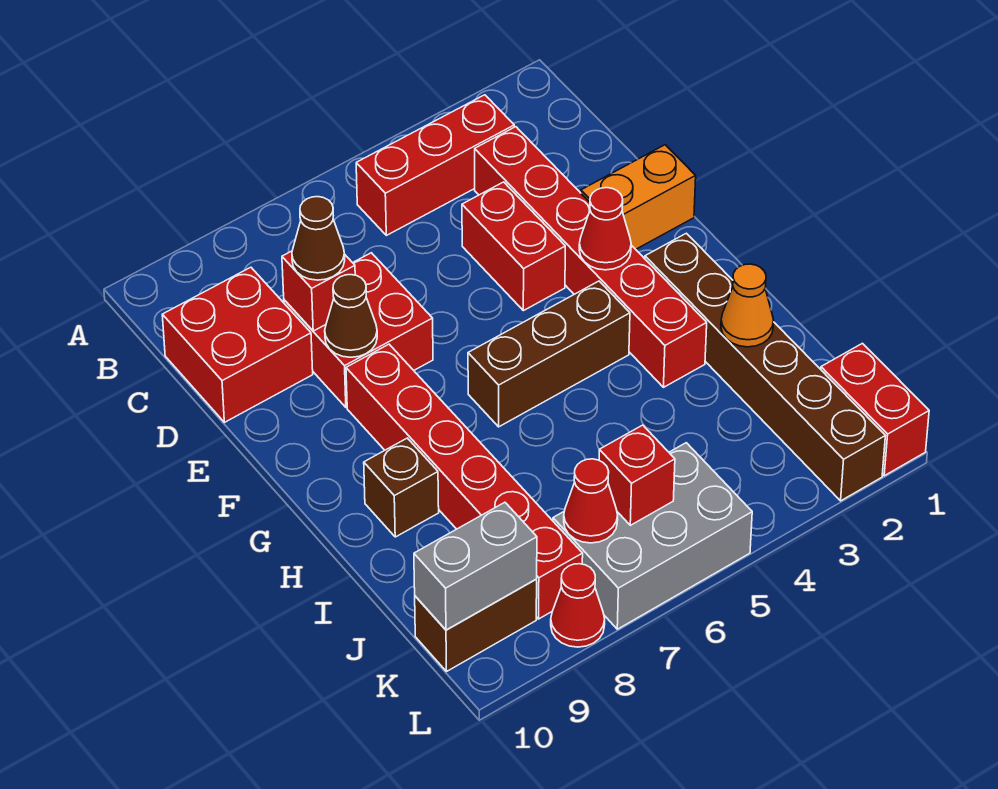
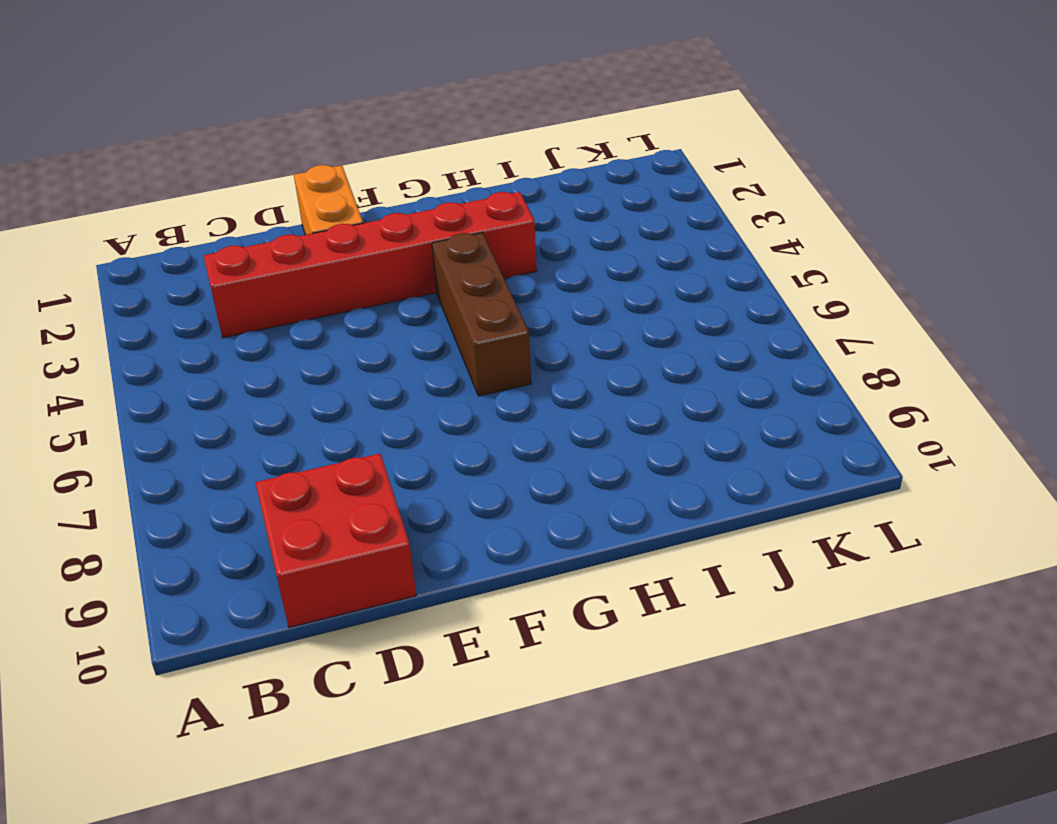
none -> red 1x3 brick [356,95,514,235]
none -> red 1x2 brick [462,182,565,311]
none -> red 2x2 brick [284,253,433,407]

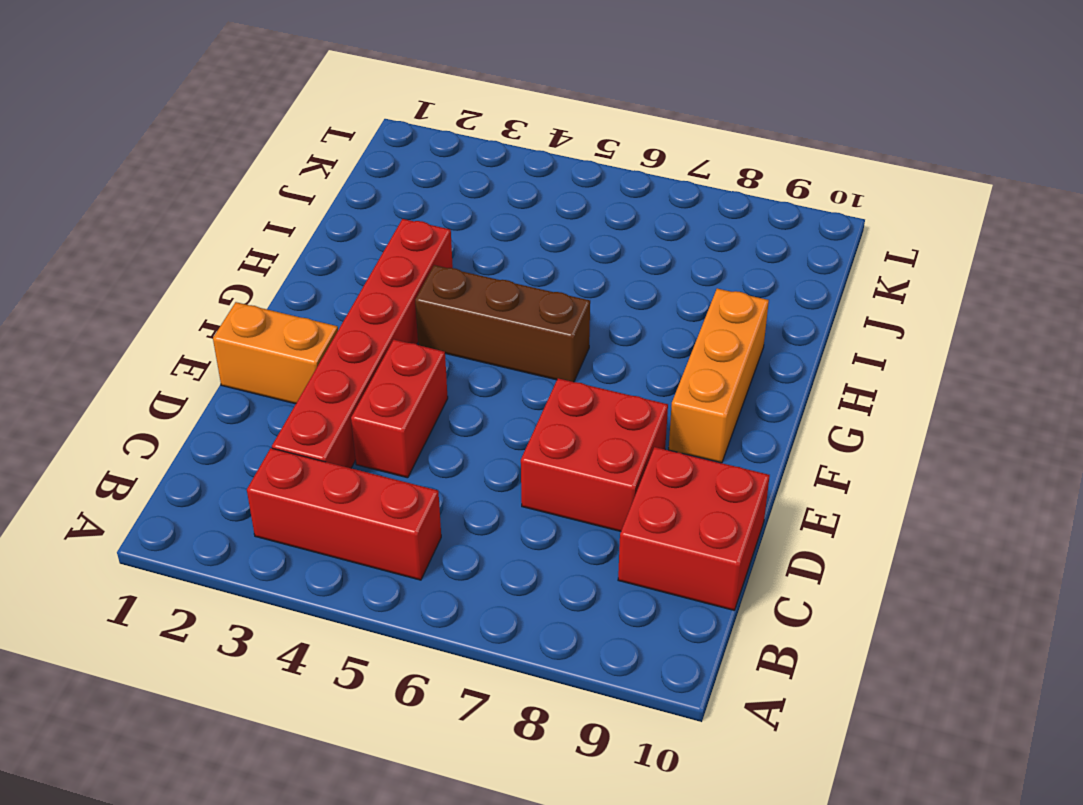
orange 1x3 brick [669,289,769,463] -> brown 1x1 brick [364,438,439,537]
none -> red 1x6 brick [346,344,583,619]
none -> brown 1x6 brick [645,233,885,501]
none -> red 1x2 brick [821,343,929,476]

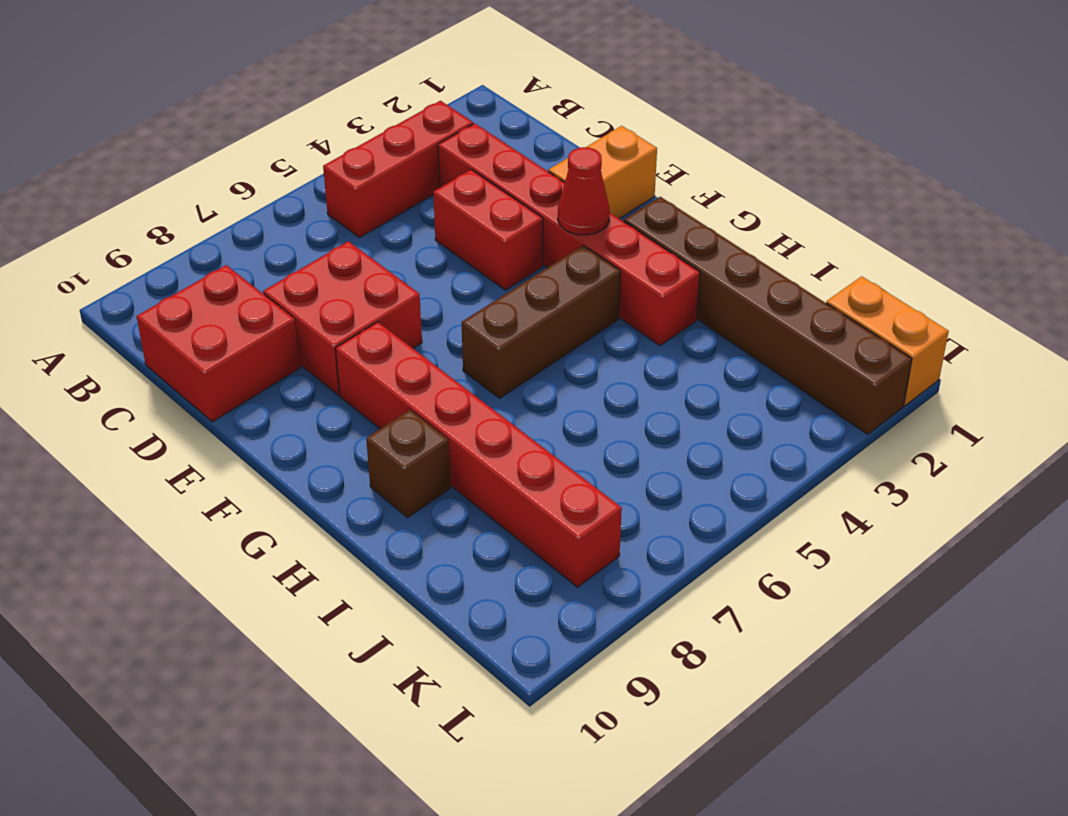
orange 1x2 brick [826,276,949,406] -> red 1x2 brick [821,343,929,476]
none -> grey 2x3 brick [553,443,752,629]
none -> brown 1x2 brick [415,579,537,671]
none -> red 1x1 cone [551,564,605,647]

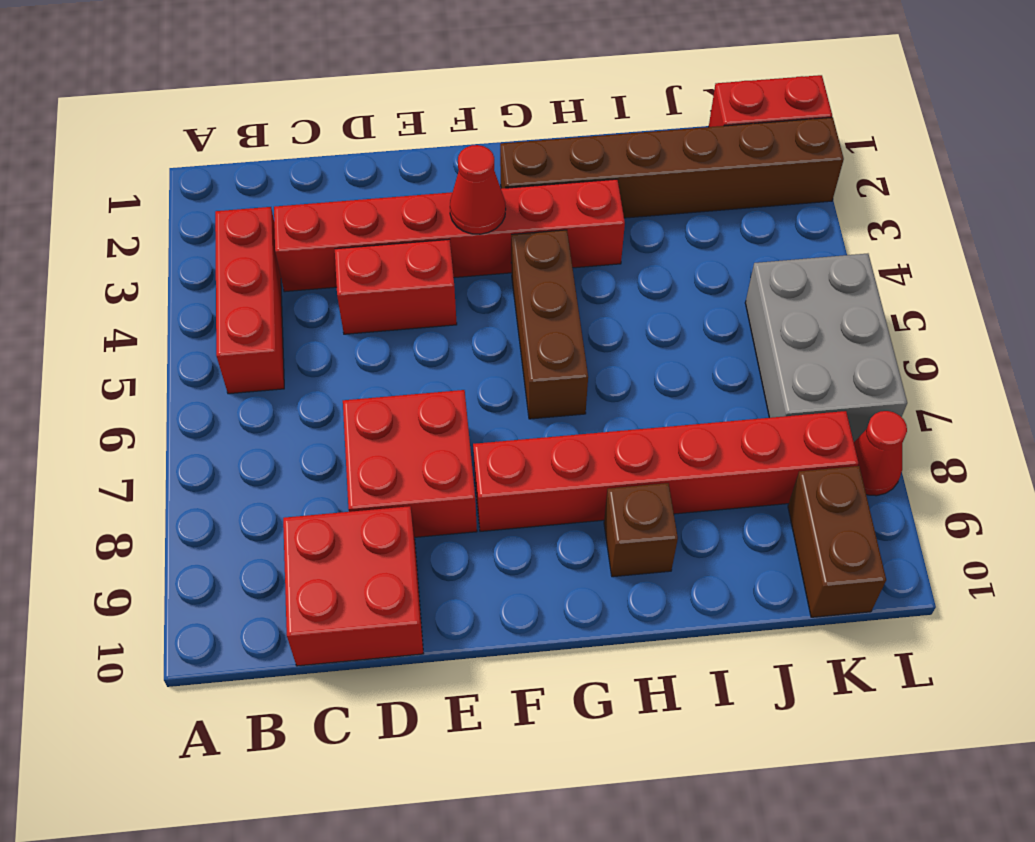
none -> orange 1x2 brick [581,145,696,249]
none -> red 1x1 brick [282,251,355,331]
none -> brown 1x1 cone [325,275,377,357]

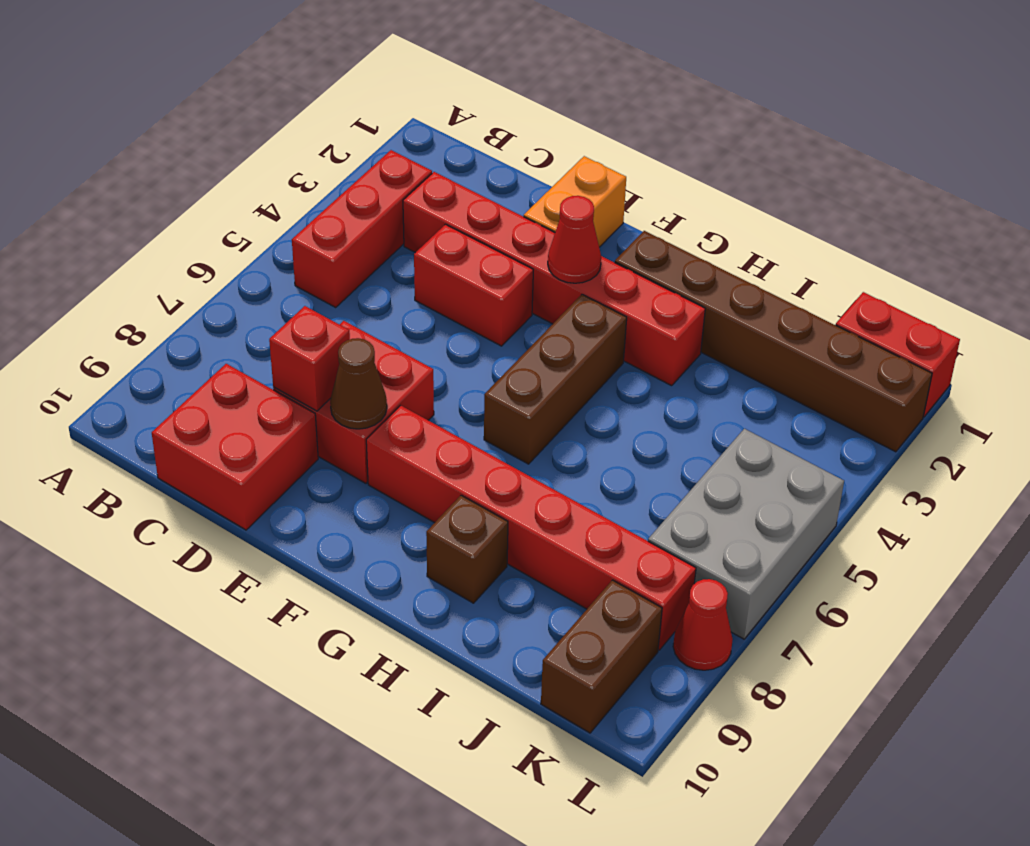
none -> orange 1x1 cone [721,264,774,347]
none -> red 1x1 brick [599,425,675,525]
none -> red 1x1 cone [564,459,618,543]

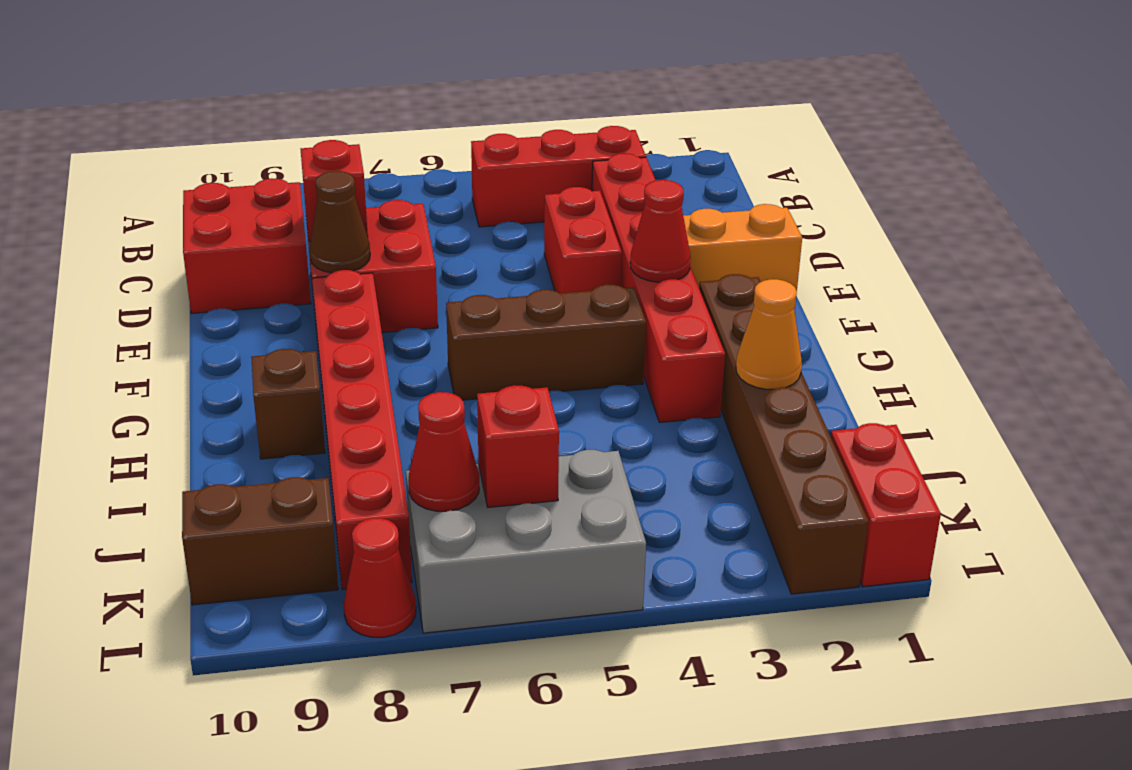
none -> grey 1x2 brick [414,502,537,630]
none -> brown 1x1 cone [292,197,345,280]

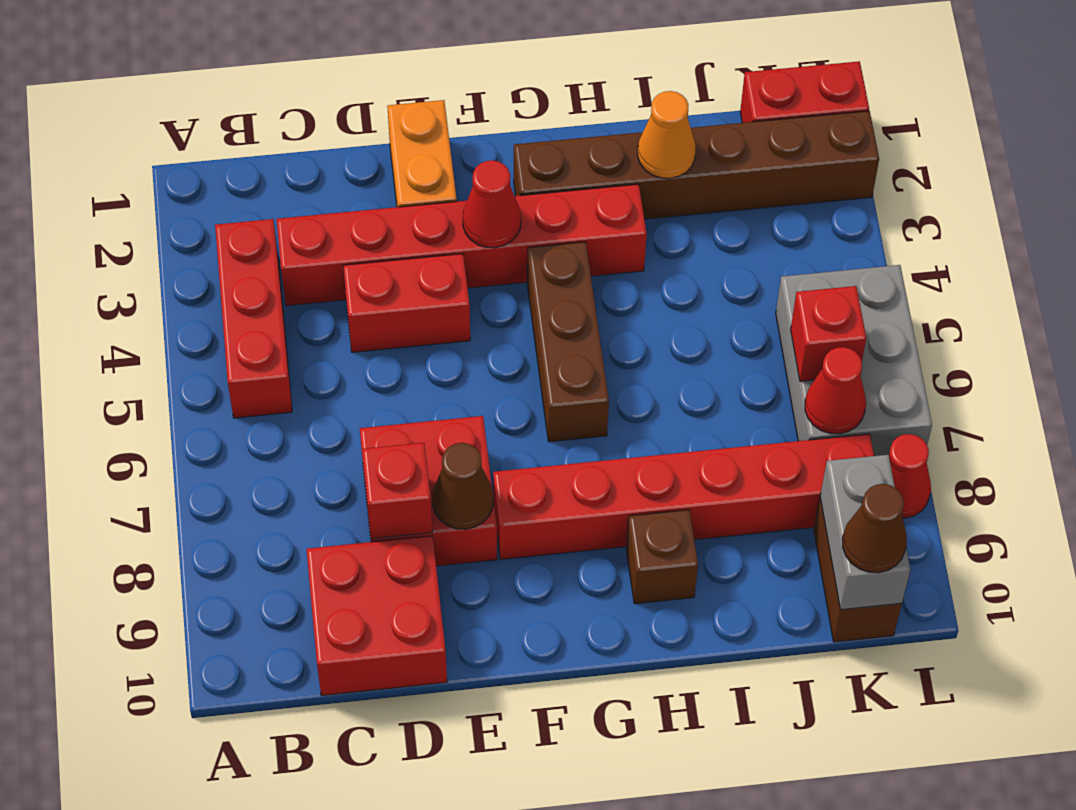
brown 1x1 cone [842,484,907,573] -> brown 1x1 cone moved to [292,197,345,280]

